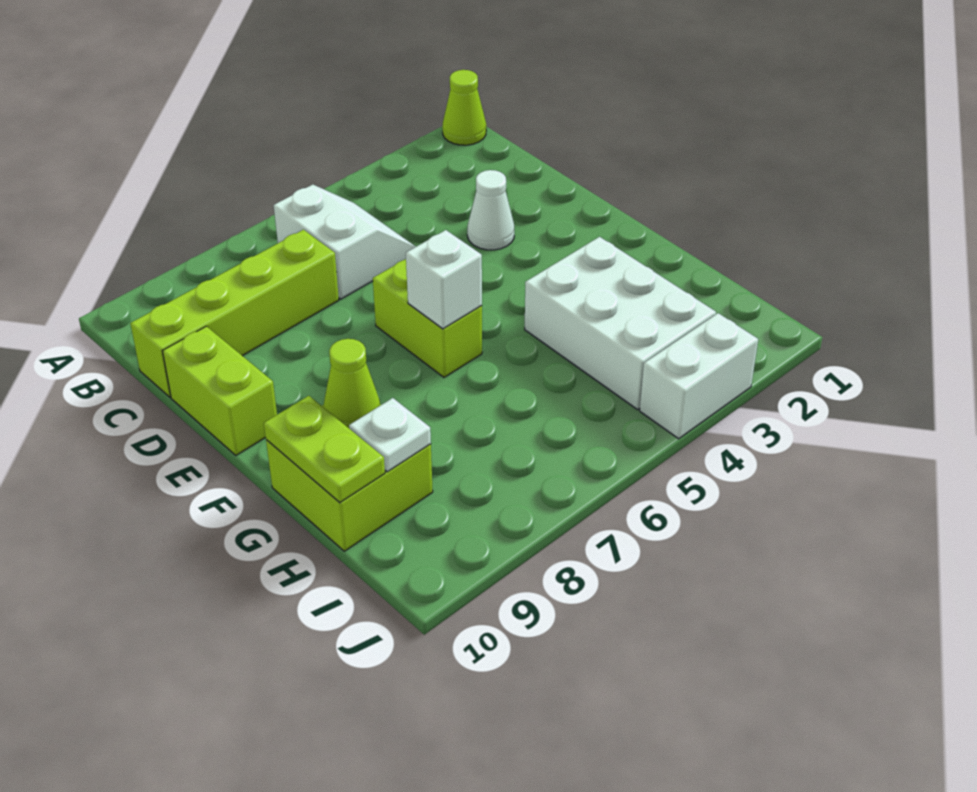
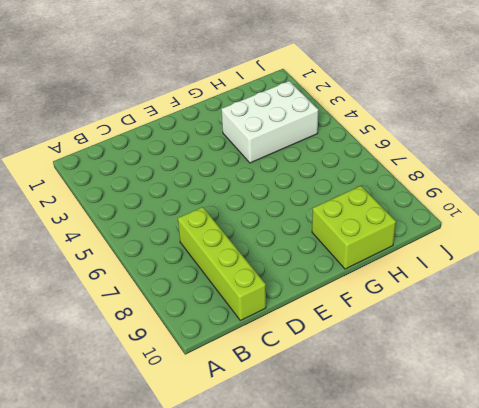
none -> lime 1x1 cone [442,70,486,145]
none -> white 2x2 slope [274,184,416,299]
none -> white 1x1 cone [467,170,514,250]

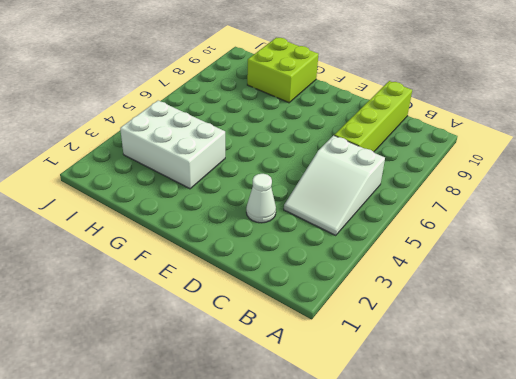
white 2x3 slope [284,135,385,235] -> white 2x2 slope [274,184,416,299]
none -> lime 1x1 cone [442,70,486,145]
none -> lime 1x2 brick [163,326,277,455]
none -> lime 1x2 brick [373,259,482,377]

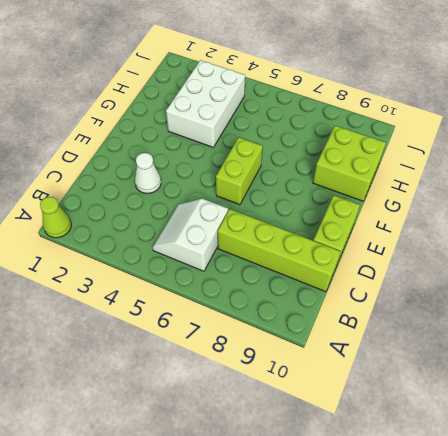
none -> white 1x2 brick [640,313,758,439]
none -> white 1x1 brick [406,230,482,329]
none -> lime 1x1 cone [324,339,380,428]

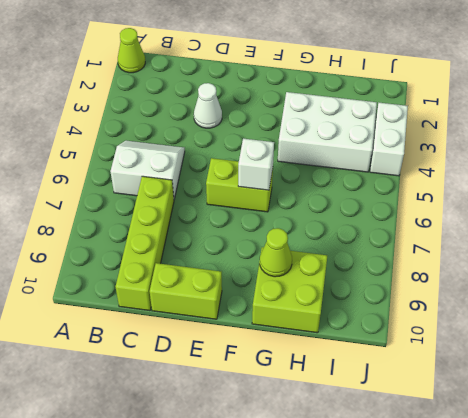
none -> lime 1x2 plate [264,396,385,503]
none -> white 1x1 plate [349,398,431,472]

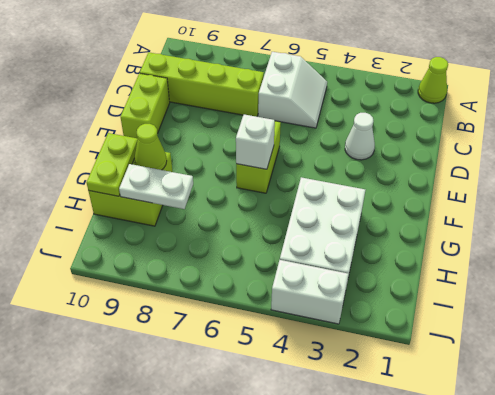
white 1x2 plate [119,164,193,209] -> white 1x1 plate [349,398,431,472]

